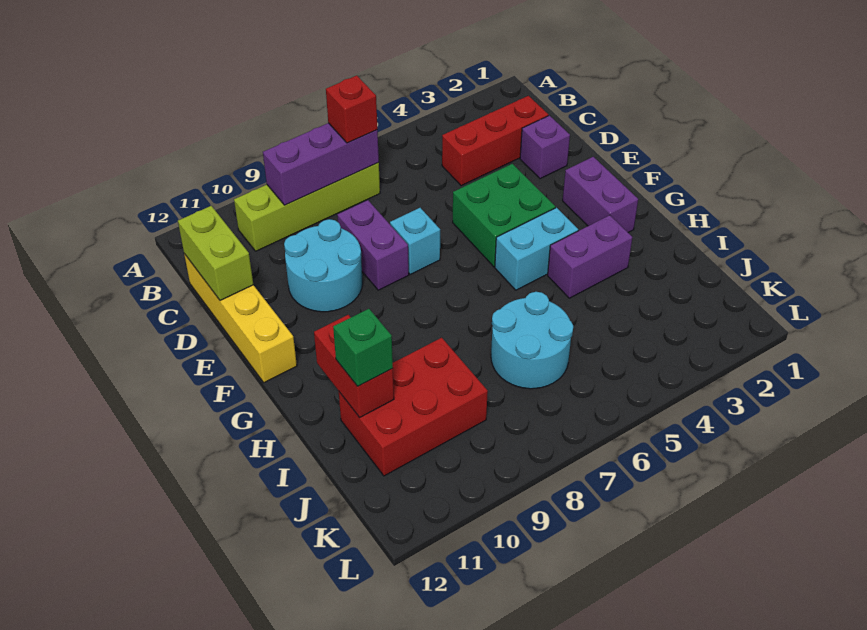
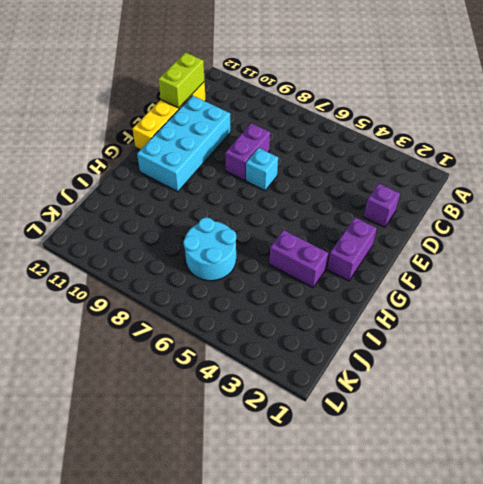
cyan 2x4 brick [137,96,230,192] -> cyan 2x2 round brick [284,219,363,312]
none -> lime 1x4 brick [234,163,380,251]
none -> red 1x3 brick [442,96,548,186]
none -> green 2x2 brick [453,164,555,267]

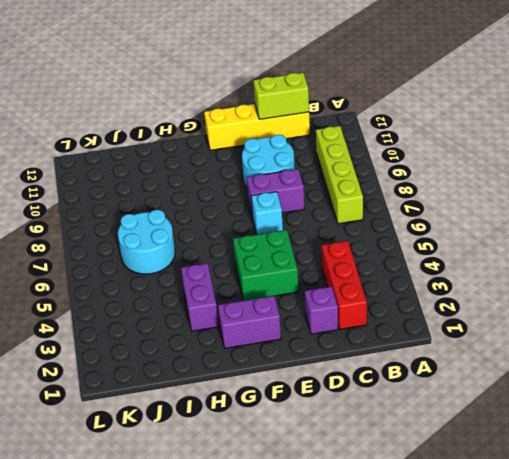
none -> cyan 1x2 brick [495,208,578,290]
none -> red 2x3 brick [339,338,488,476]
none -> purple 1x3 brick [263,123,379,205]

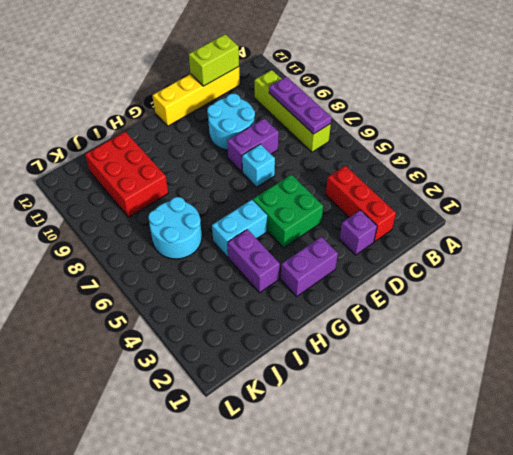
purple 1x3 plate [269,76,332,134] -> purple 1x3 brick [263,123,379,205]
cyan 1x2 brick [212,200,267,257] -> cyan 1x2 brick turned to [495,208,578,290]
none -> red 1x2 brick [314,315,394,417]
none -> red 1x1 brick [326,75,377,143]
none -> green 1x1 brick [333,309,393,386]

